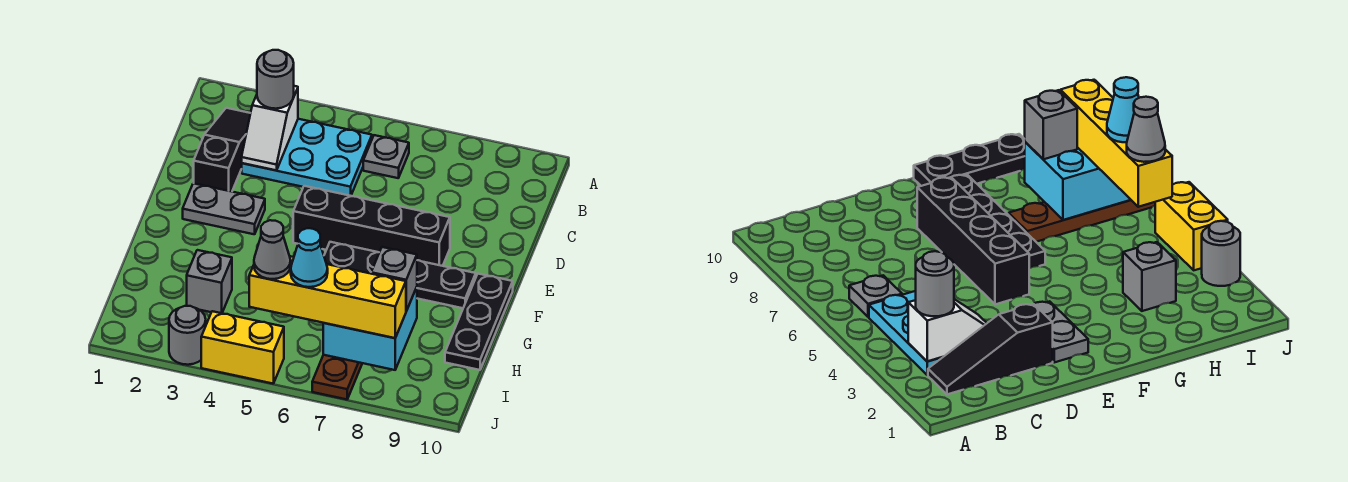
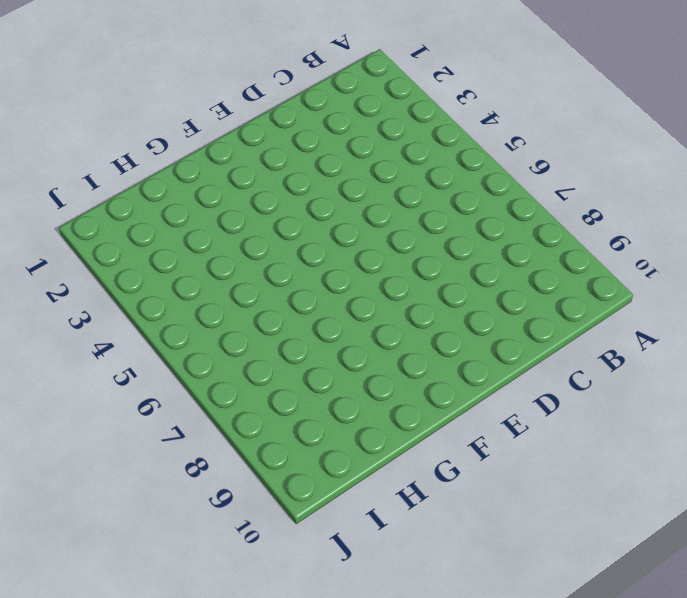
none -> black 1x3 slope [194,108,251,192]
none -> cyan 2x3 plate [242,119,372,196]
none -> grey 1x1 plate [363,135,409,178]

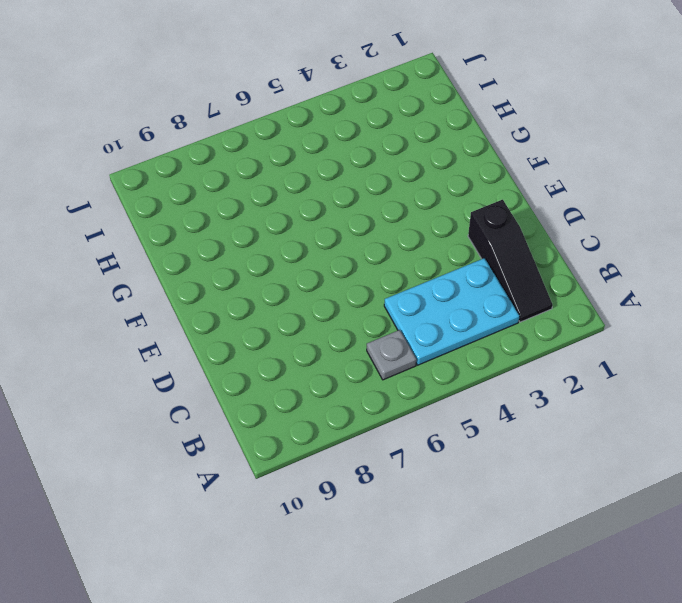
none -> grey 1x2 plate [183,183,265,234]
none -> black 1x4 brick [293,186,450,266]
none -> black 1x4 plate [324,242,476,308]

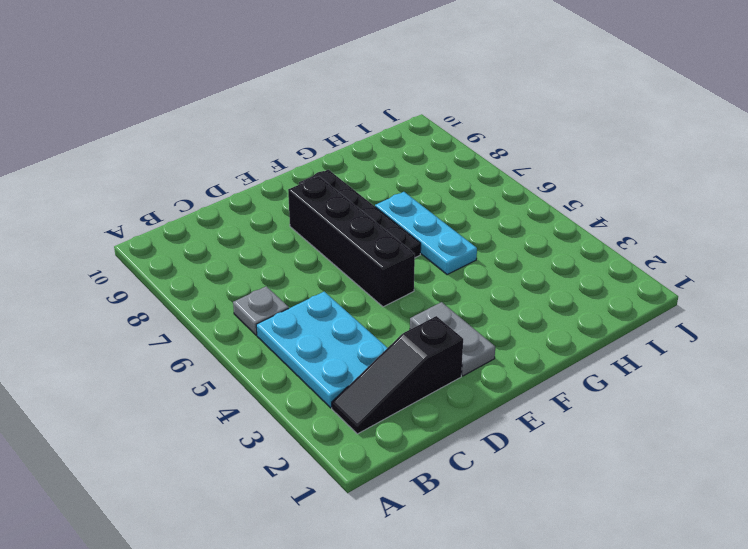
cyan 1x3 plate [375,192,477,275] -> brown 1x4 plate [312,355,362,399]
none -> black 1x3 plate [445,274,513,370]
none -> grey 1x1 brick [187,250,232,313]
none -> grey 1x1 round brick [169,306,206,365]

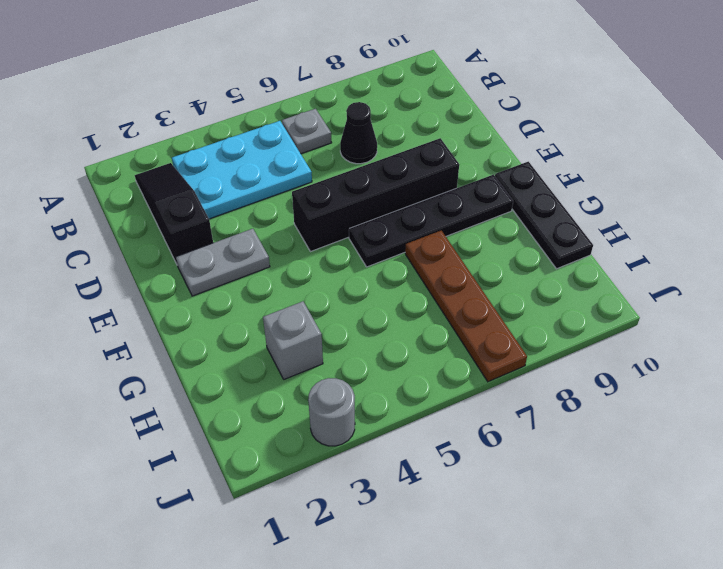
black 1x1 cone [340,102,377,164] -> none
none -> yellow 1x2 brick [201,311,284,384]
none -> white 1x2 slope [242,86,298,170]
none -> cyan 2x2 brick [323,287,417,370]

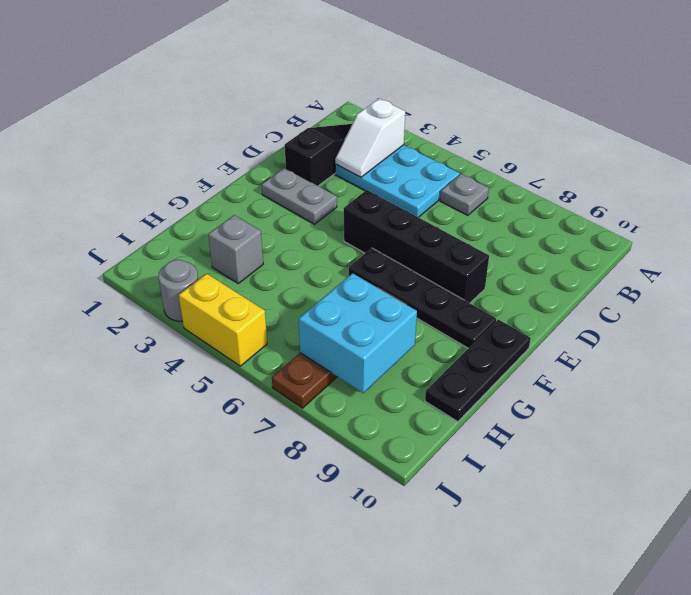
none -> grey 1x1 round brick [257,50,294,109]
none -> grey 1x1 brick [371,247,417,311]
none -> yellow 1x4 brick [249,256,406,338]

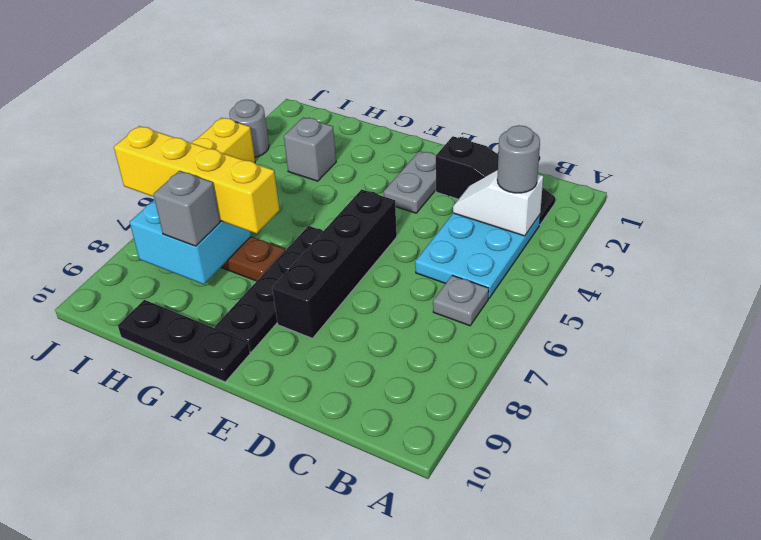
yellow 1x4 brick [114,126,279,234] -> yellow 1x4 brick turned to [249,256,406,338]
none -> grey 1x1 cone [254,220,291,279]
none -> cyan 1x1 cone [291,228,328,287]

